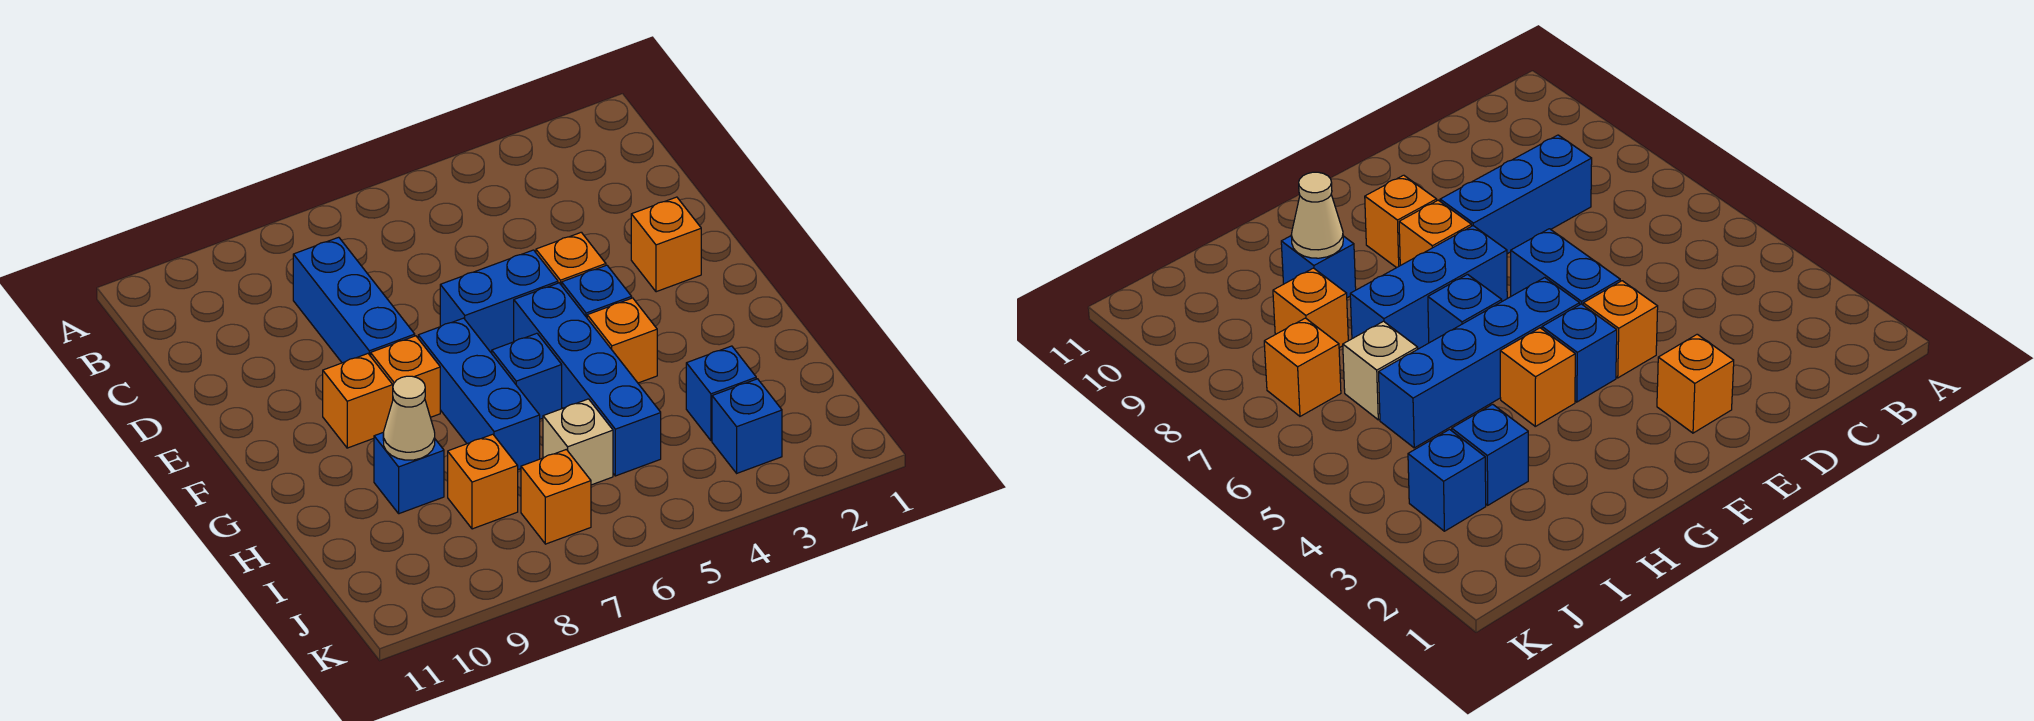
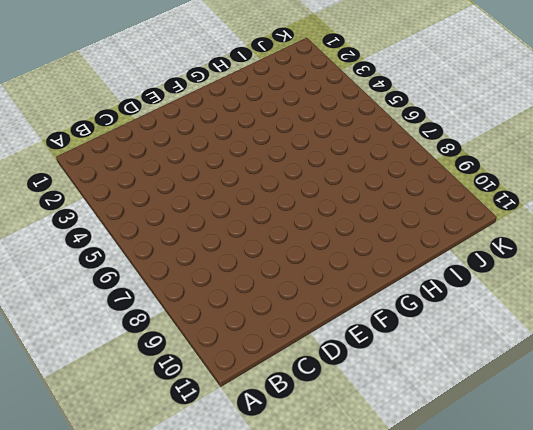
none -> blue 1x3 brick [293,237,415,363]
none -> orange 1x1 brick [631,197,701,292]
none -> orange 1x1 brick [536,232,606,285]

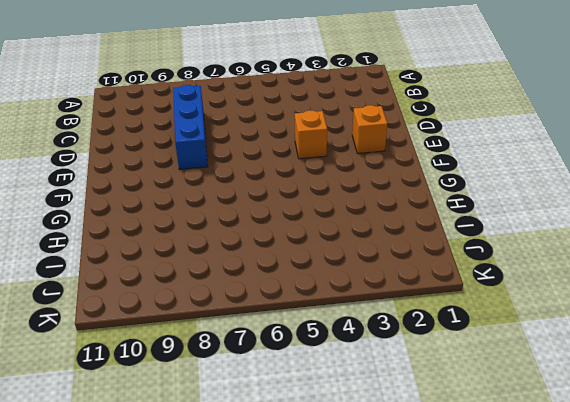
none -> blue 1x2 brick [440,250,558,353]
none -> blue 1x1 brick [562,265,632,317]
none -> blue 1x4 brick [514,283,661,476]

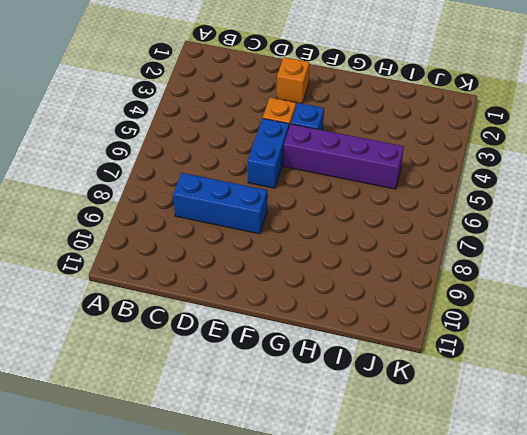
purple 1x4 brick [283,124,404,189] -> blue 1x4 brick [514,283,661,476]
none -> blue 1x3 brick [418,318,540,470]
none -> orange 1x1 brick [371,336,440,417]
none -> orange 1x1 brick [323,354,393,448]

